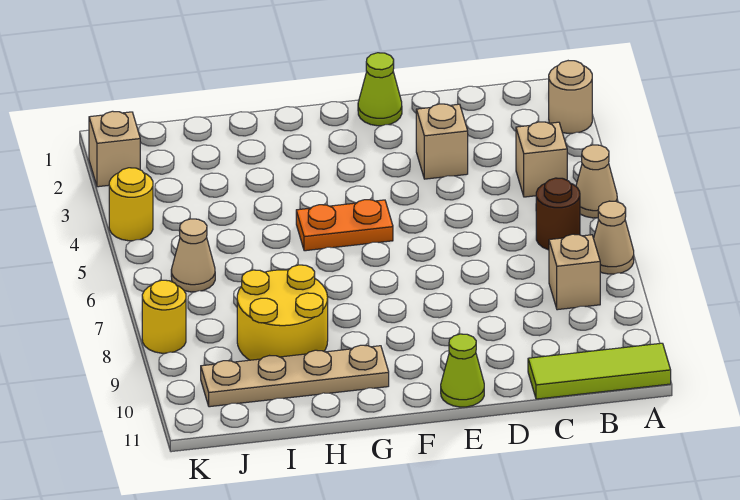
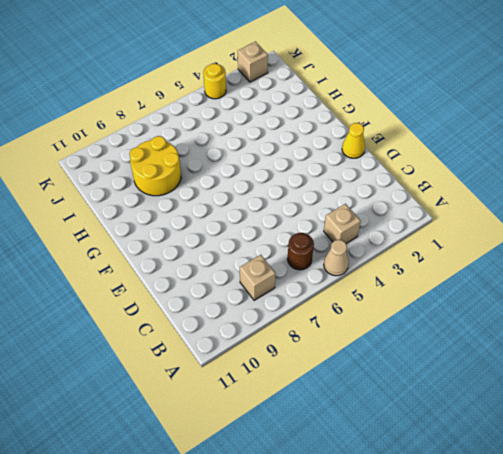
yellow 1x1 cone [342,123,365,158] -> lime 1x1 cone [358,53,402,126]
none -> tan 1x1 round brick [549,61,592,133]
none -> tan 1x1 cone [594,201,634,274]
none -> lime 1x3 tile [528,343,671,399]

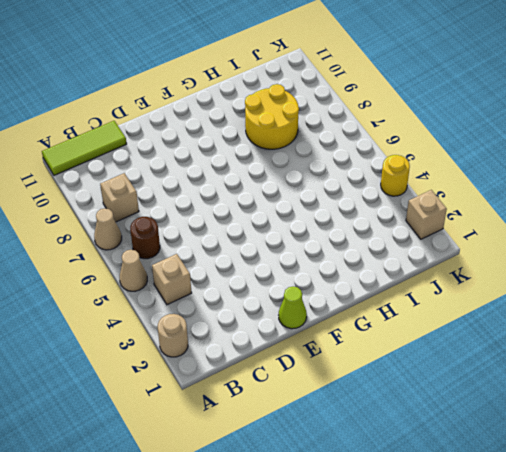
none -> tan 1x1 brick [416,104,468,179]
none -> lime 1x1 cone [441,334,484,407]
none -> orange 1x2 plate [296,200,393,251]

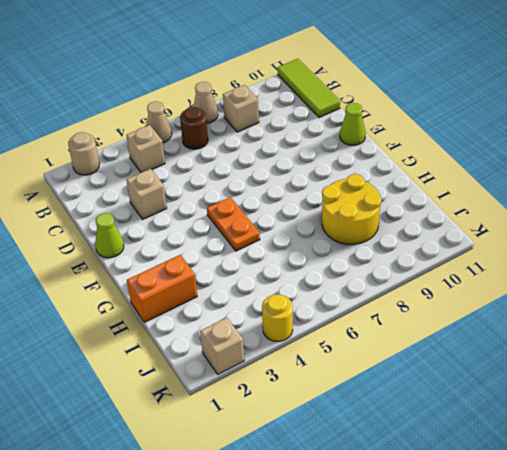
orange 1x2 brick [127,255,197,322] -> none
none -> tan 1x4 plate [201,345,389,407]
none -> tan 1x1 cone [171,219,215,292]
none -> yellow 1x1 round brick [142,280,186,353]

